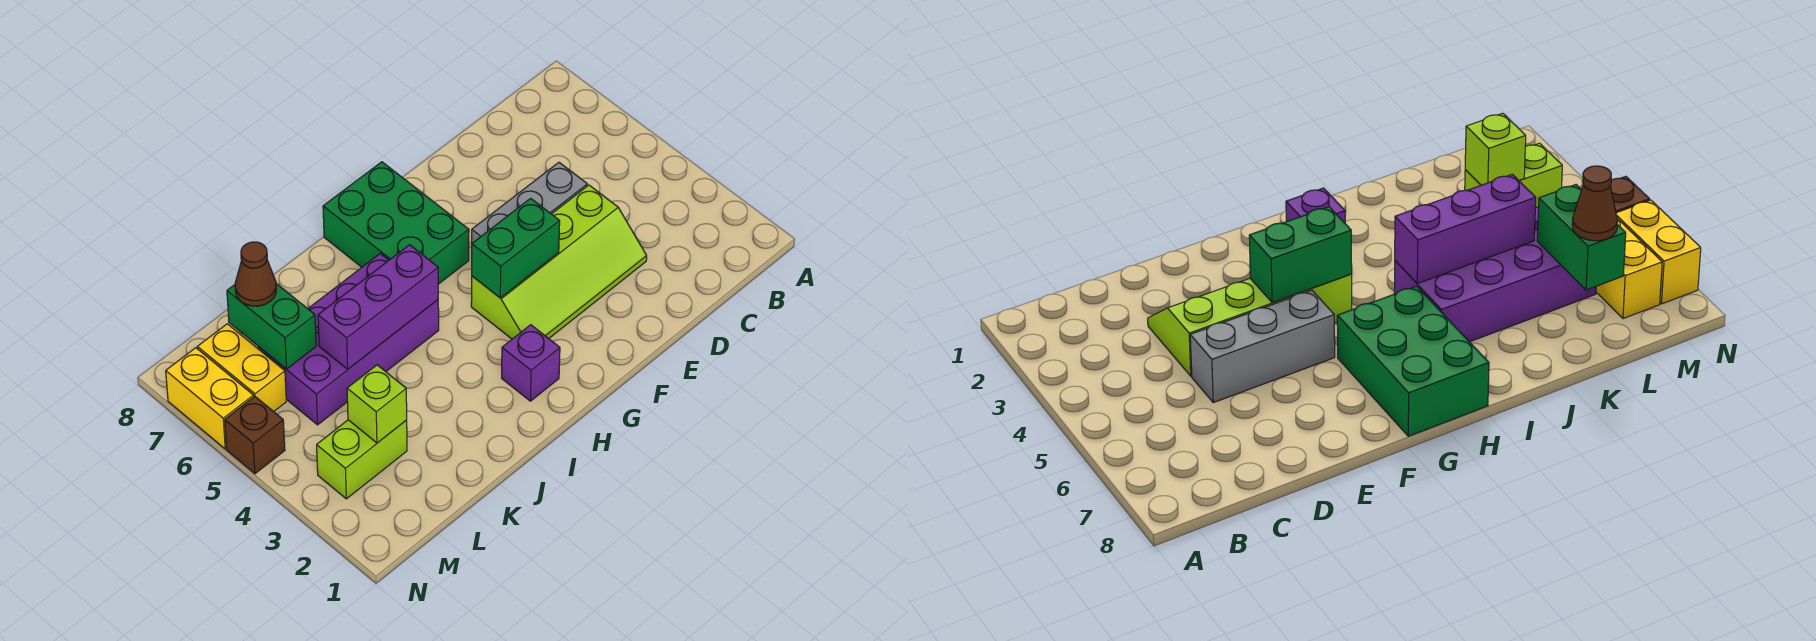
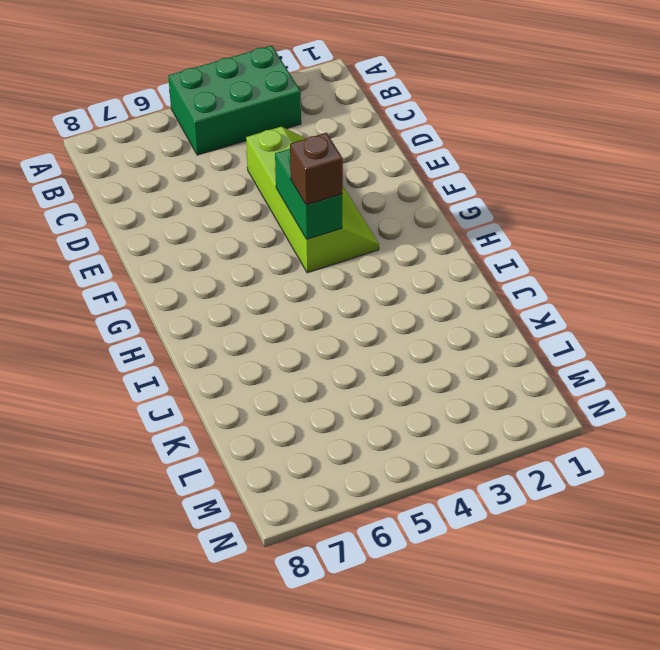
green 2x3 brick [168,46,301,155] -> green 2x3 brick moved to [323,162,469,284]
brown 1x1 brick [290,133,343,205] -> brown 1x1 brick moved to [225,397,285,474]
none -> grey 1x3 brick [472,162,587,243]
none -> purple 1x1 brick [502,325,560,401]
none -> purple 2x4 brick [258,254,439,425]

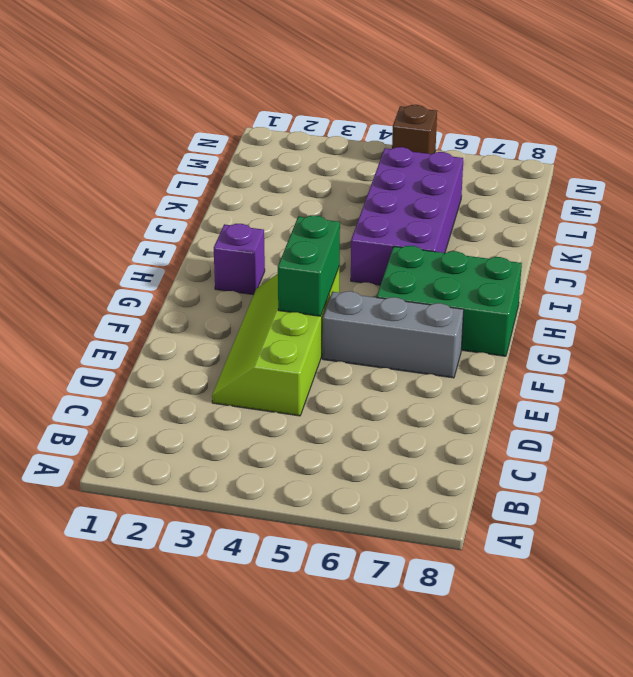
grey 1x3 brick [323,291,464,378] -> grey 1x3 brick turned to [472,162,587,243]
none -> lime 1x2 brick [317,420,407,499]
none -> yellow 1x2 brick [197,324,286,412]
none -> yellow 1x2 brick [166,348,254,449]

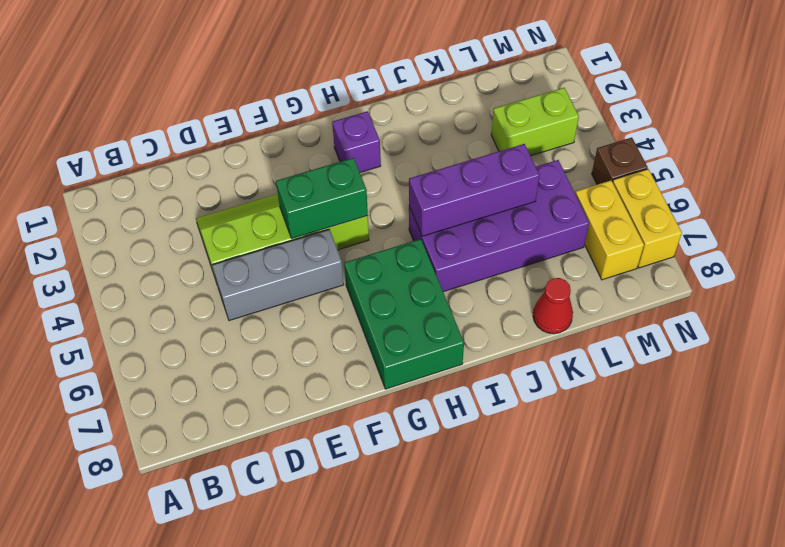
red 1x1 cone [533,278,573,334] -> none
none -> lime 1x1 brick [347,365,407,443]
none -> green 1x2 brick [227,284,316,369]
none -> brown 1x1 cone [235,242,276,306]

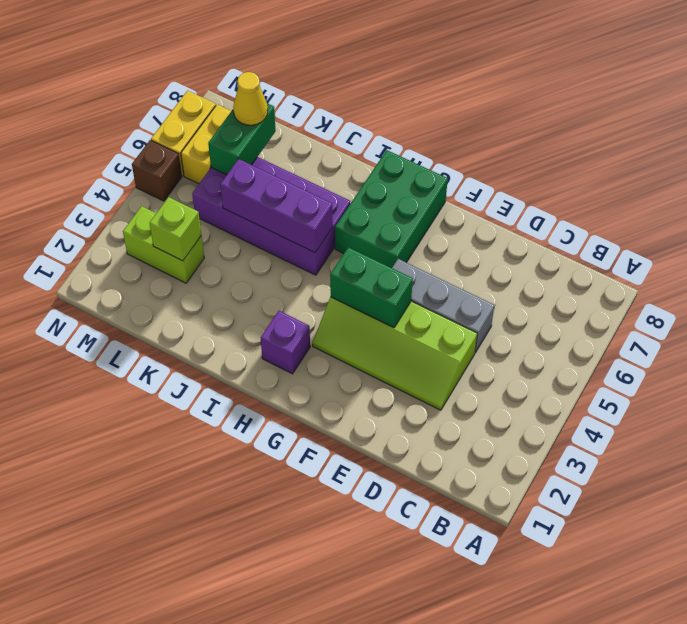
yellow 1x1 cone [233,72,268,125] -> brown 1x1 cone [235,242,276,306]

